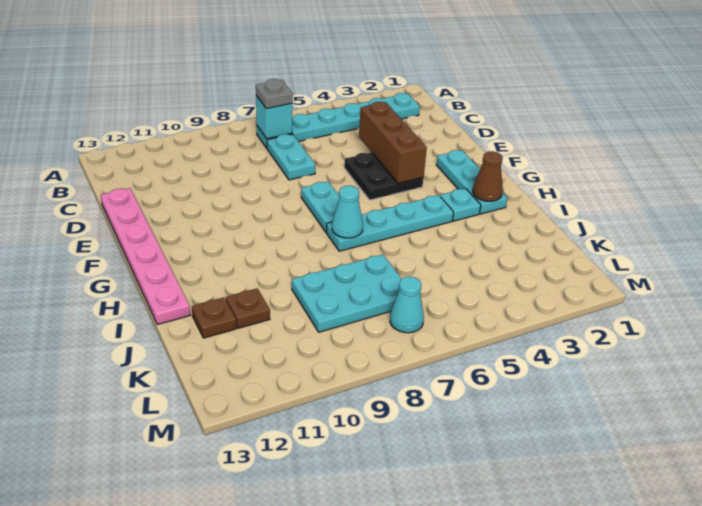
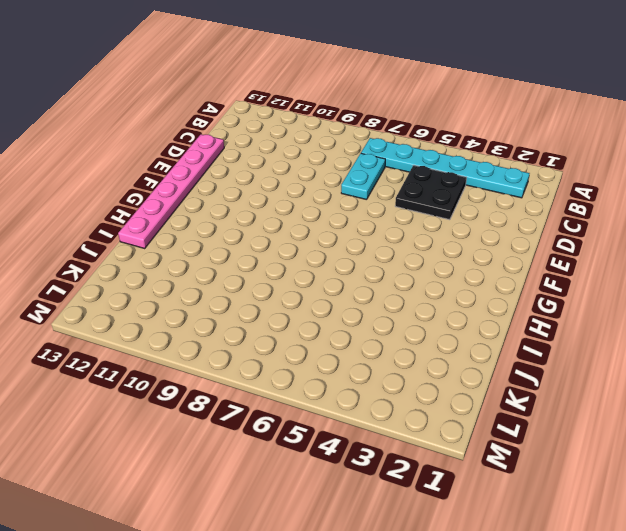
black 2x2 plate [395,165,466,220] -> black 2x2 plate moved to [344,152,423,200]
none -> cyan 1x3 plate [436,150,507,214]
none -> cyan 1x2 plate [301,182,339,232]
none -> cyan 1x1 plate [440,189,481,221]

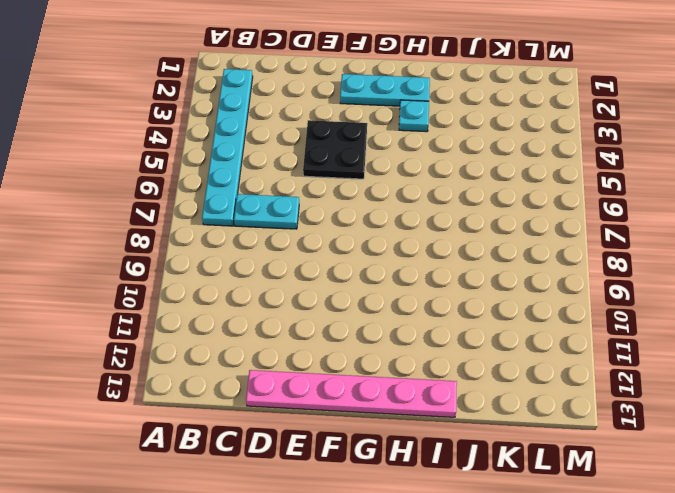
none -> cyan 1x2 plate [301,182,339,232]
none -> cyan 1x4 plate [326,195,453,251]
none -> cyan 2x3 plate [292,255,401,332]

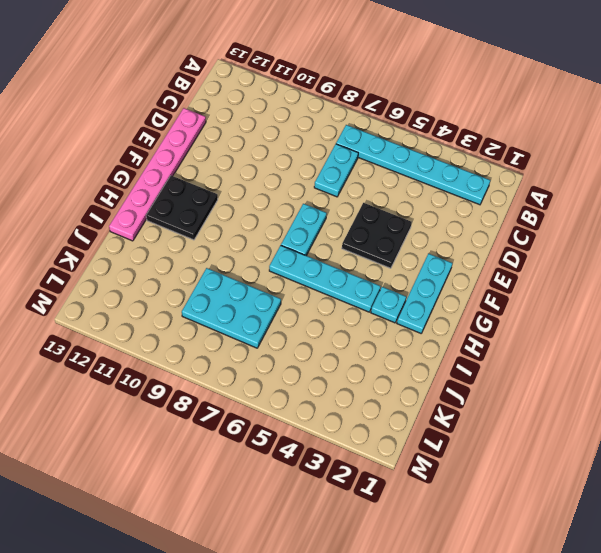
black 2x2 plate [146,176,218,240] -> none
none -> brown 1x1 plate [226,288,270,328]
none -> brown 1x1 plate [192,297,236,338]
none -> cyan 1x1 cone [390,277,424,333]

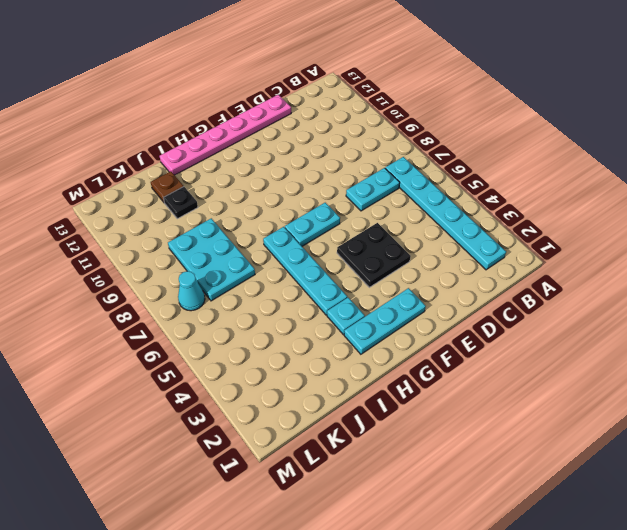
black 1x1 plate [164,187,198,219] -> brown 1x1 plate [226,288,270,328]
none -> cyan 1x1 brick [256,96,293,139]
none -> brown 1x3 brick [359,102,427,183]
none -> brown 1x1 cone [473,151,503,201]

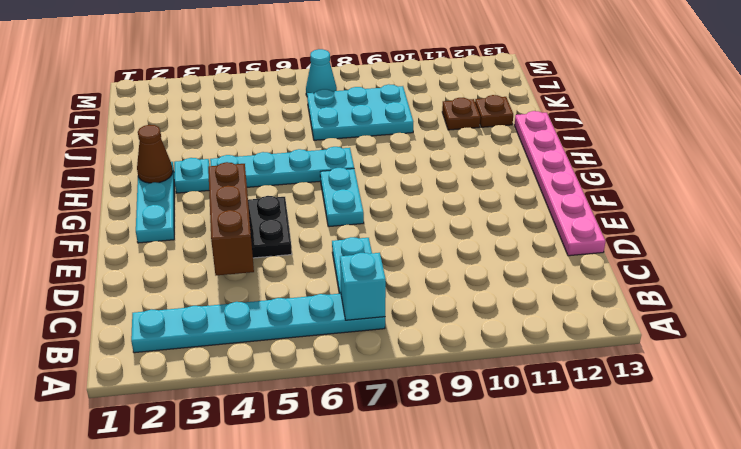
none -> cyan 1x1 cone [332,186,363,238]
none -> grey 1x1 plate [256,79,293,109]

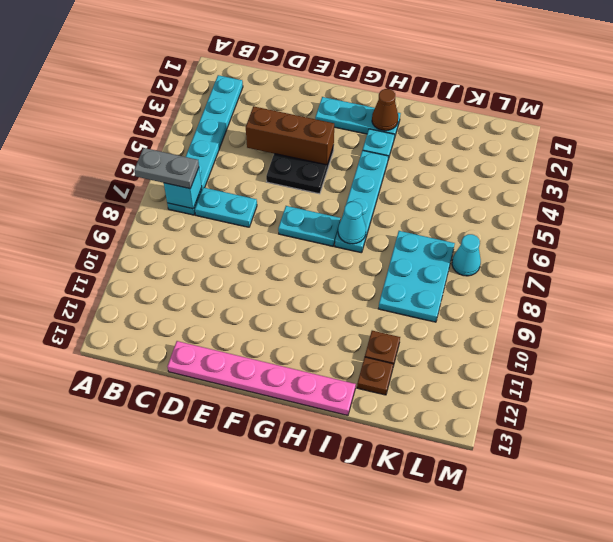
grey 1x2 plate [134,148,199,189] -> grey 1x1 plate [256,79,293,109]

